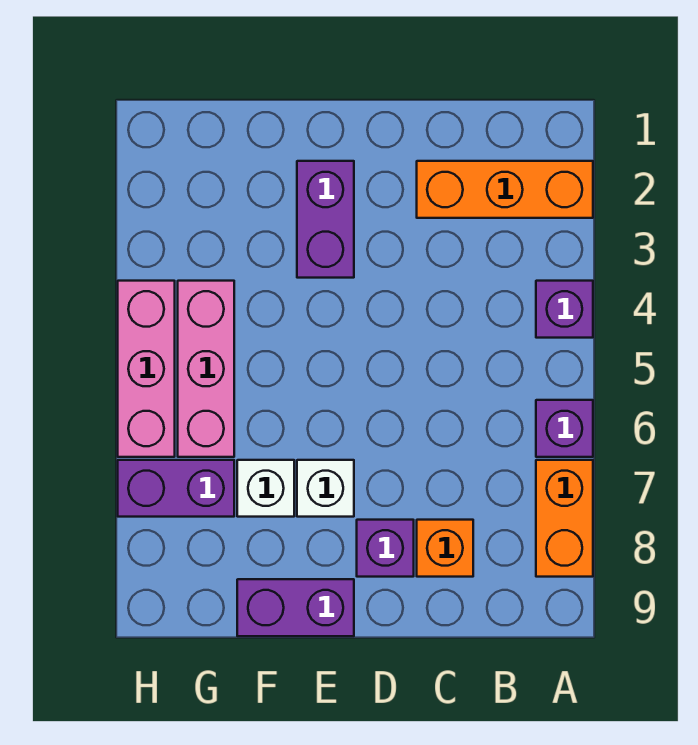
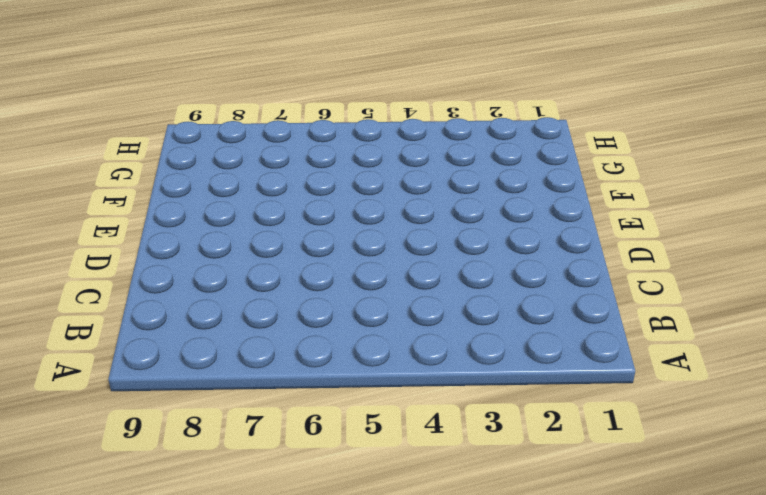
none -> orange 1x3 brick [417,161,593,218]
none -> purple 1x1 brick [536,281,593,338]
none -> purple 1x1 brick [536,400,593,457]

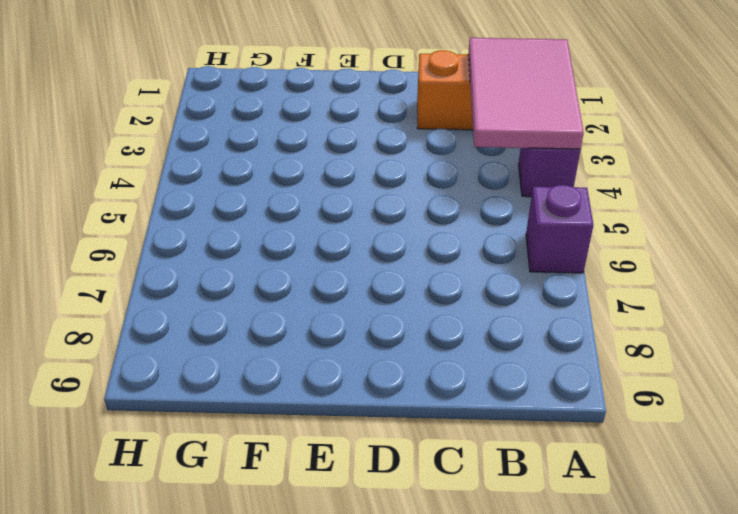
pink 2x3 tile [468,38,584,149] -> none
none -> orange 1x2 brick [536,460,593,577]
none -> orange 1x1 brick [417,520,473,577]
none -> purple 1x1 brick [357,520,414,577]

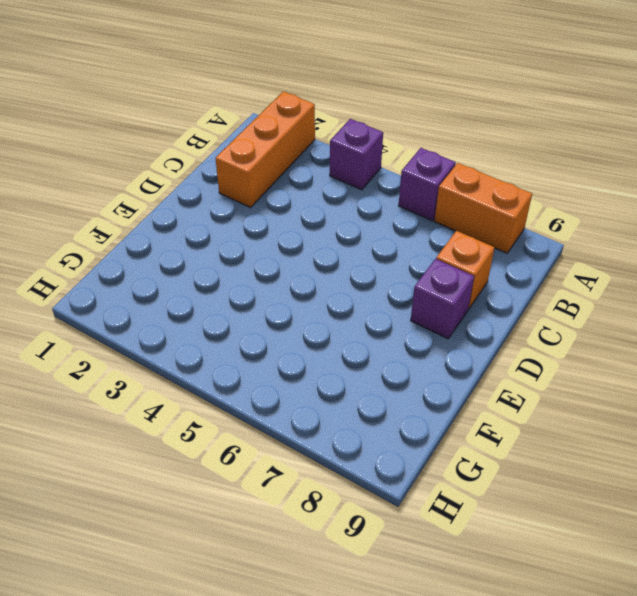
none -> purple 1x2 brick [297,161,354,278]
none -> white 1x1 brick [297,460,354,517]
none -> purple 1x2 brick [237,579,354,636]

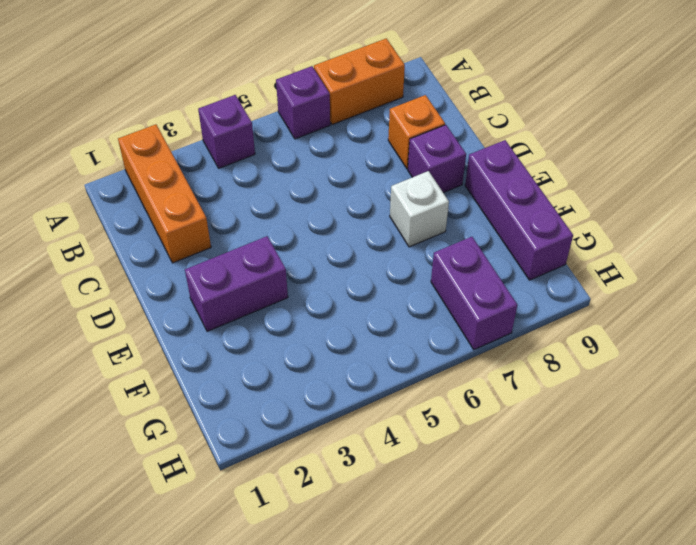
purple 1x3 brick [465,140,573,280] -> purple 1x2 brick [237,579,354,636]
none -> white 1x1 brick [237,460,294,517]
none -> pink 1x3 brick [178,281,234,457]
none -> pink 1x3 brick [118,281,175,457]

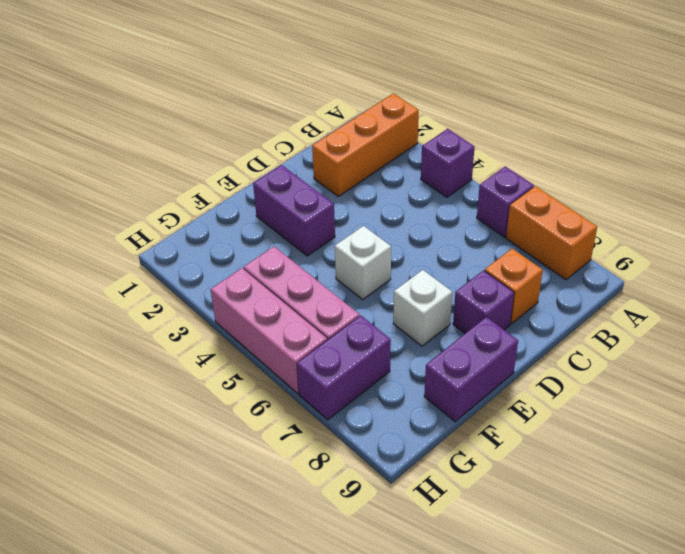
white 1x1 brick [335,226,391,299] -> white 1x1 brick moved to [237,460,294,517]

